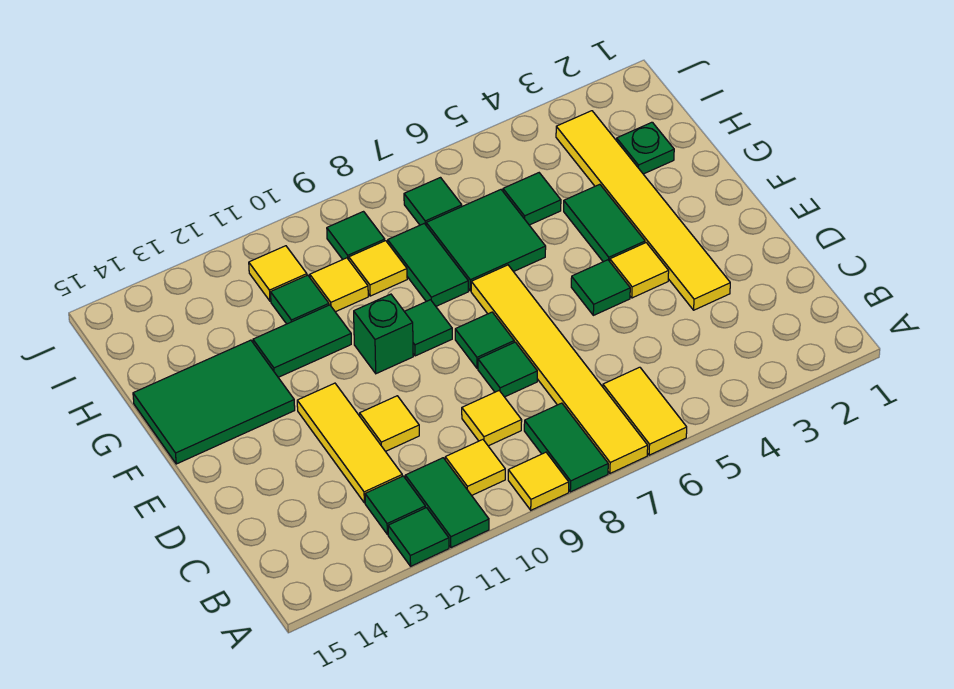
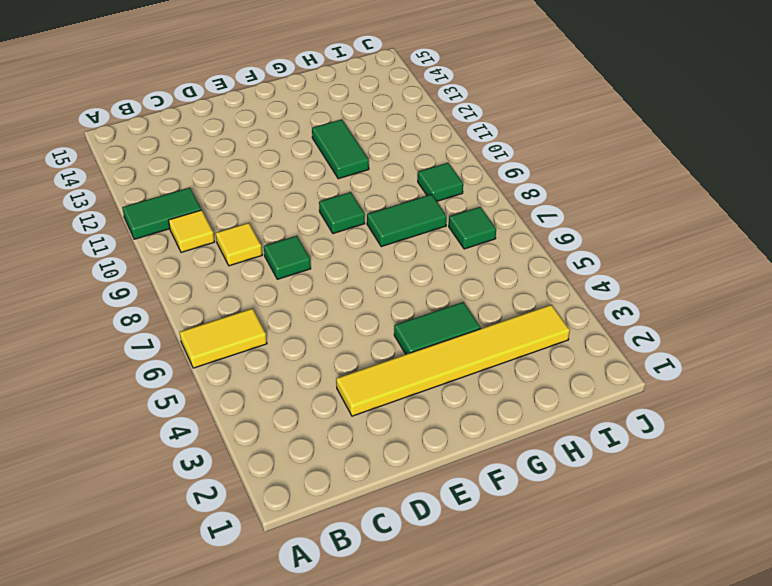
none -> yellow 1x6 tile [471,265,648,473]
none -> green 1x2 tile [524,403,608,492]
none -> yellow 1x1 tile [508,452,569,510]
none -> green 1x1 tile [388,508,449,566]

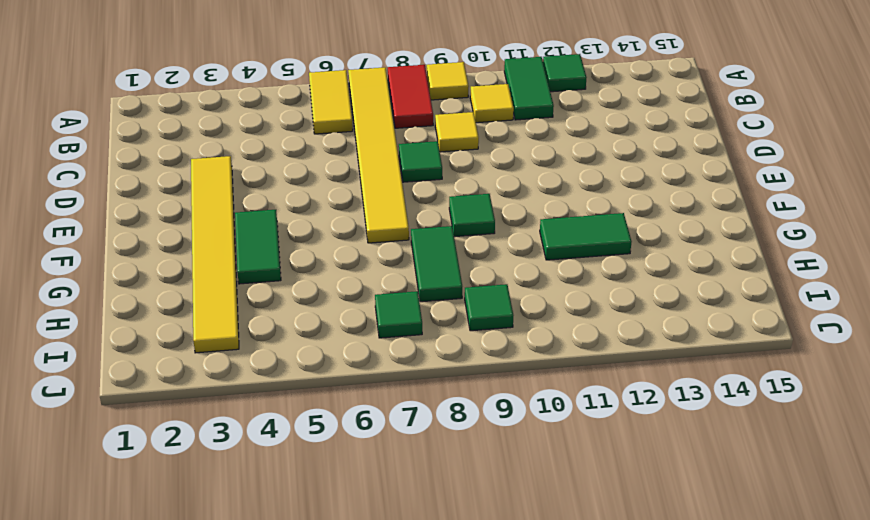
red 1x2 tile [388,65,433,128] -> green 1x2 tile [524,403,608,492]
none -> green 1x1 tile [365,476,425,534]
none -> yellow 1x3 tile [297,383,402,503]
none -> yellow 1x1 tile [360,396,419,451]
none -> yellow 1x1 tile [610,243,669,298]

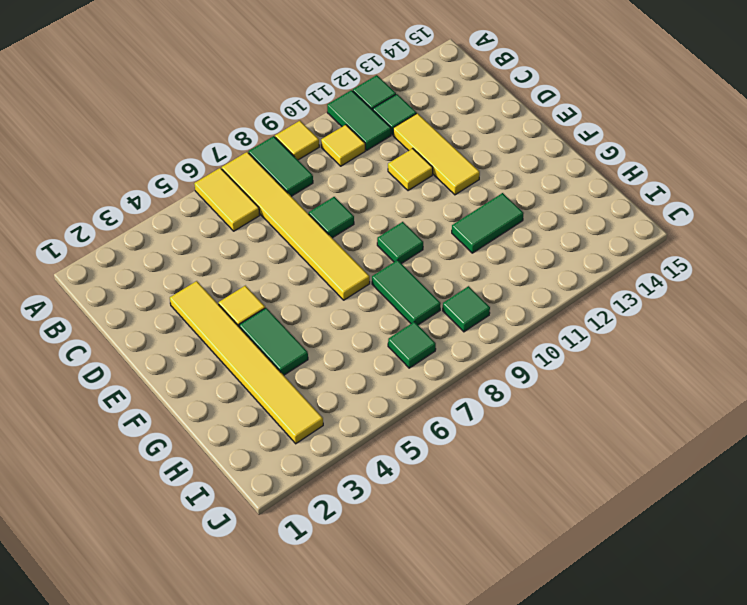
none -> yellow 1x1 tile [462,391,522,446]
none -> green 1x1 tile [571,260,630,315]
none -> green 1x1 tile [455,312,514,368]
none -> green 1x1 brick [354,294,413,374]

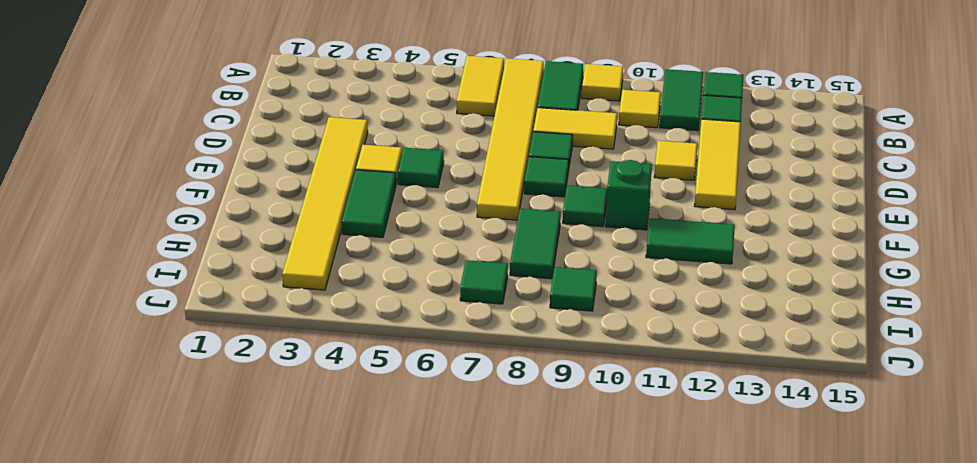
yellow 1x2 tile [533,108,617,149] -> yellow 1x1 tile [462,391,522,446]
none -> green 2x3 tile [133,340,295,464]
none -> green 2x2 tile [426,190,546,291]
none -> green 1x1 plate [617,122,674,174]
none -> green 1x1 tile [503,173,561,225]

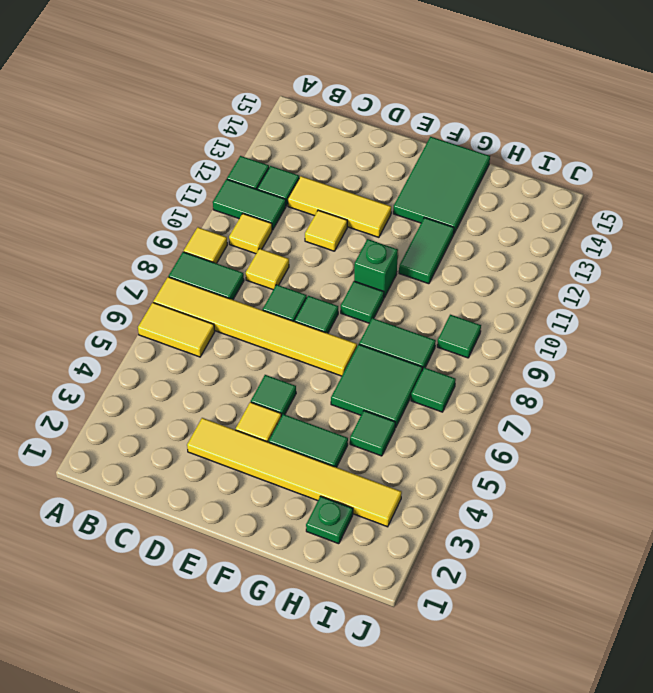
none -> yellow 1x1 tile [349,241,407,296]
none -> yellow 1x1 tile [310,258,368,312]
none -> green 1x1 tile [271,275,329,324]
none -> yellow 1x1 tile [249,246,307,301]

